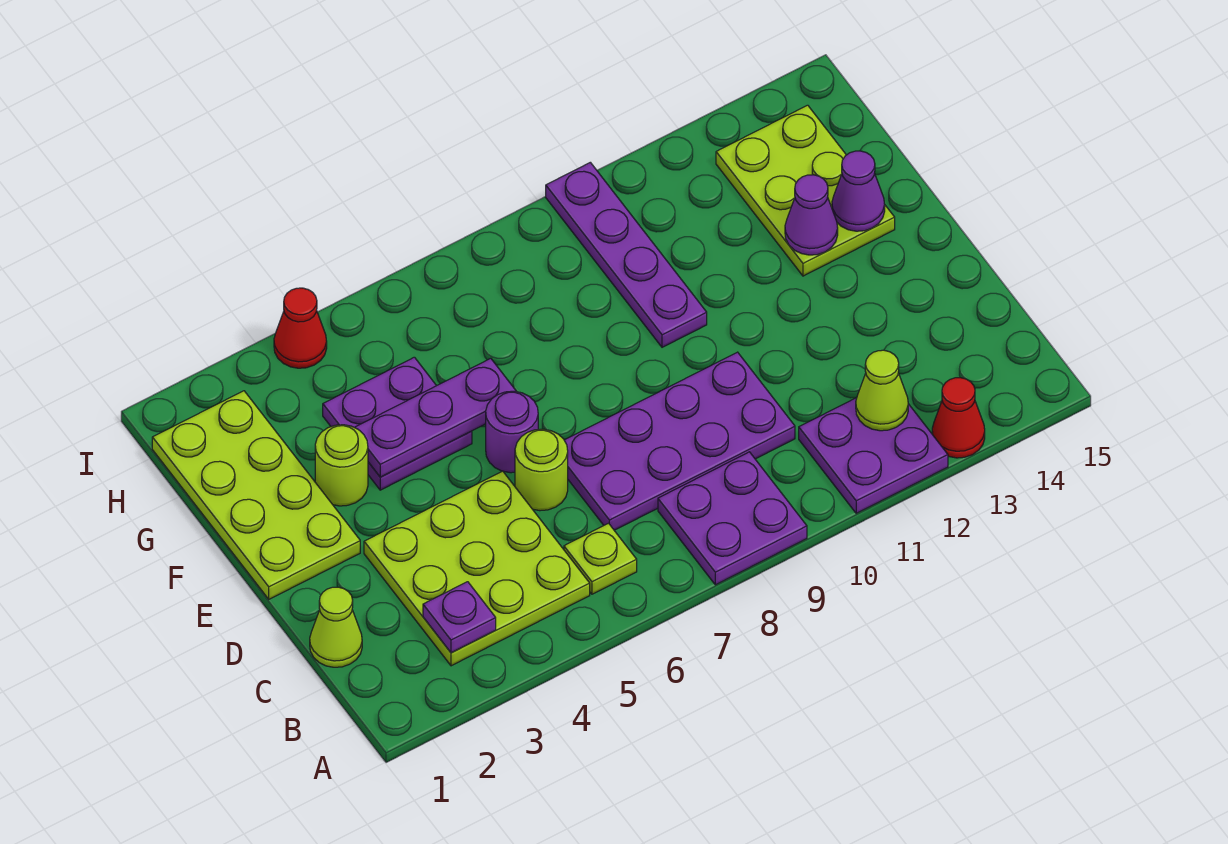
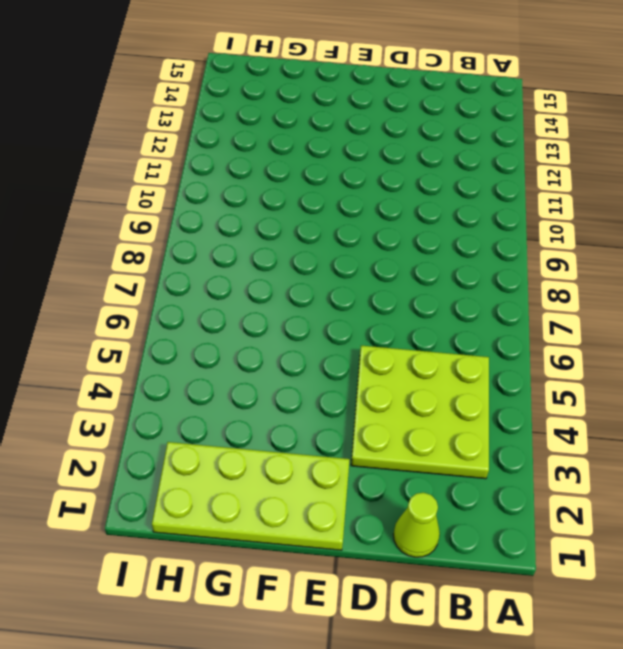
none -> purple 2x2 plate [658,452,807,585]
none -> purple 2x2 plate [799,398,948,513]
none -> red 1x1 cone [932,378,985,458]

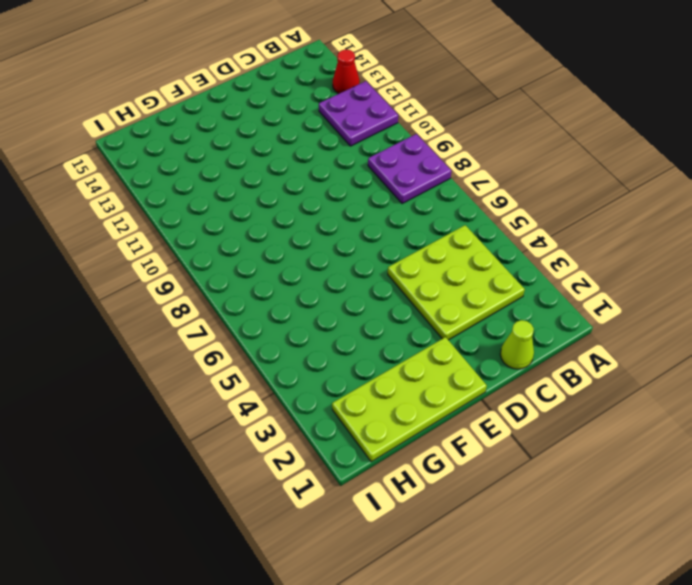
none -> lime 1x1 plate [564,523,637,594]
none -> purple 2x4 plate [564,352,795,530]
none -> lime 1x1 round brick [515,429,568,511]

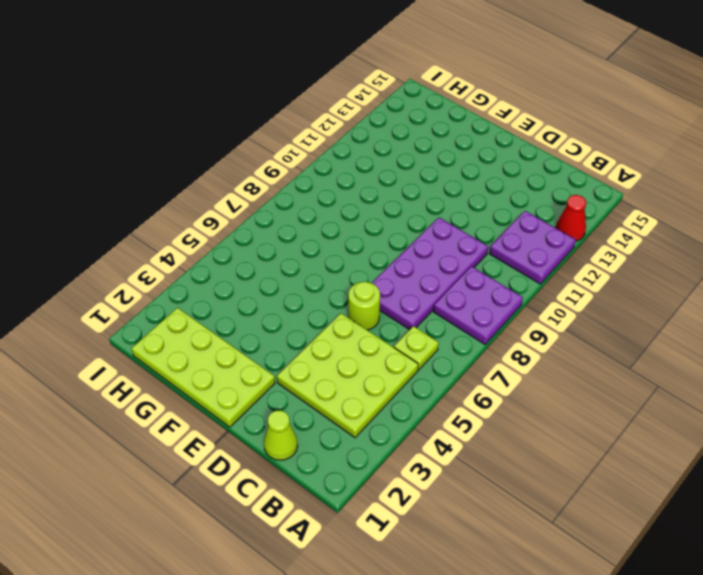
none -> purple 1x1 round brick [486,391,538,473]
none -> lime 1x1 round brick [315,425,368,506]
none -> purple 2x2 plate [323,357,472,490]

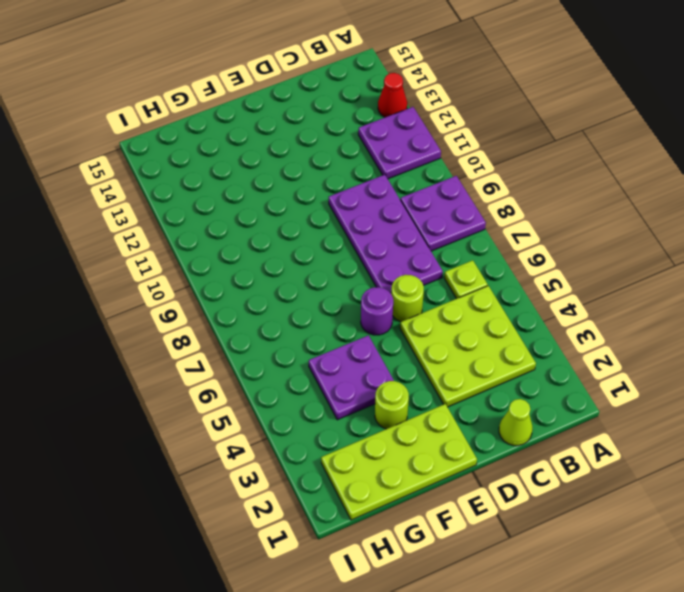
none -> purple 1x4 plate [546,162,707,347]
none -> lime 2x3 plate [716,105,895,276]
none -> red 1x1 cone [274,288,327,368]

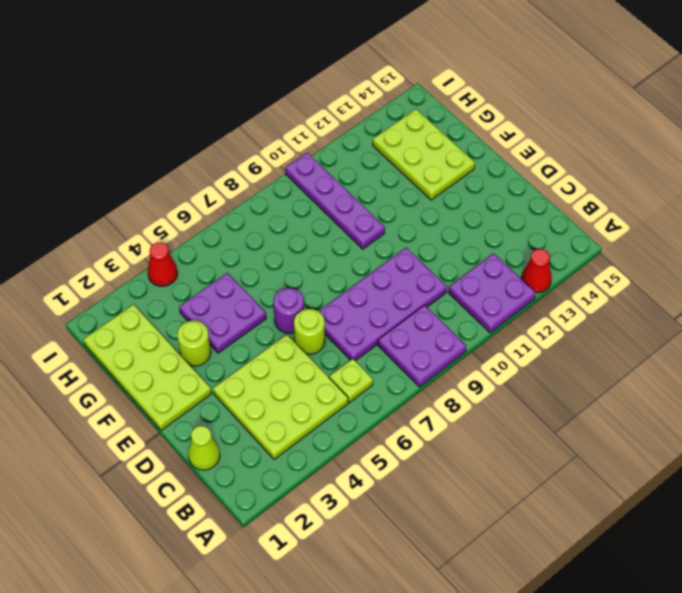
none -> purple 1x1 plate [423,582,496,653]
none -> lime 1x1 cone [856,350,908,431]
none -> purple 1x3 plate [355,358,517,477]

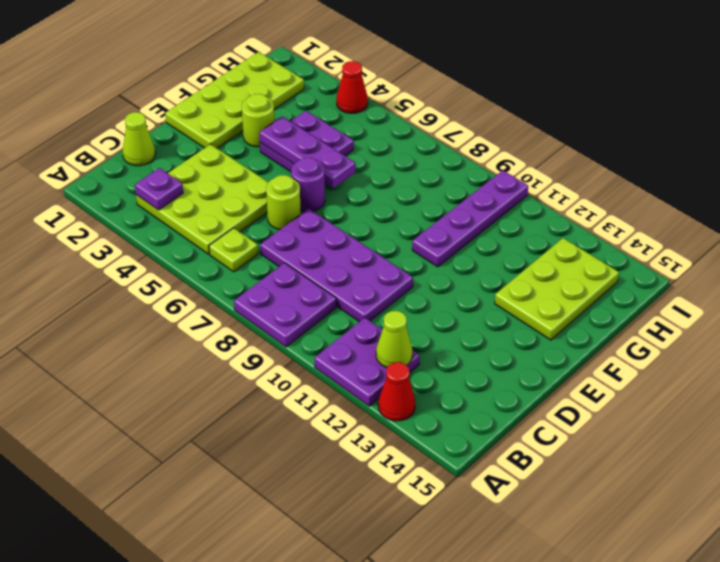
none -> purple 1x1 cone [785,175,838,255]
none -> purple 1x1 cone [832,151,885,231]

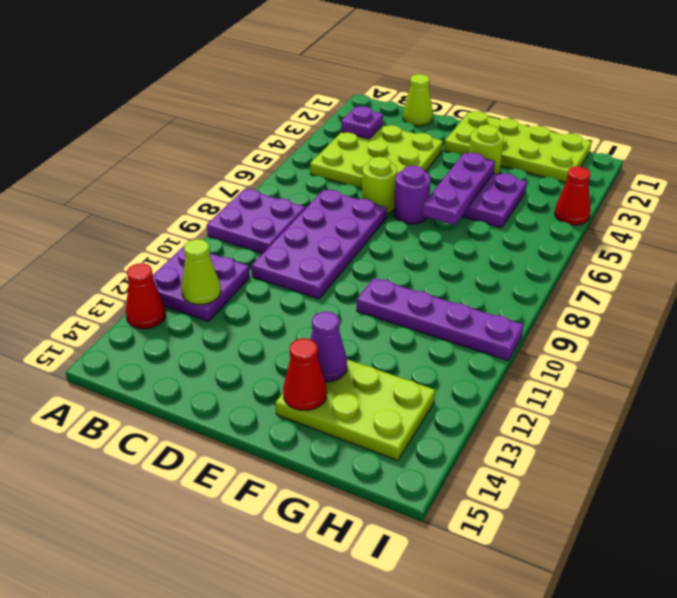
red 1x1 cone [283,338,327,410] -> purple 1x1 cone [832,151,885,231]
none -> lime 1x1 plate [564,523,637,594]

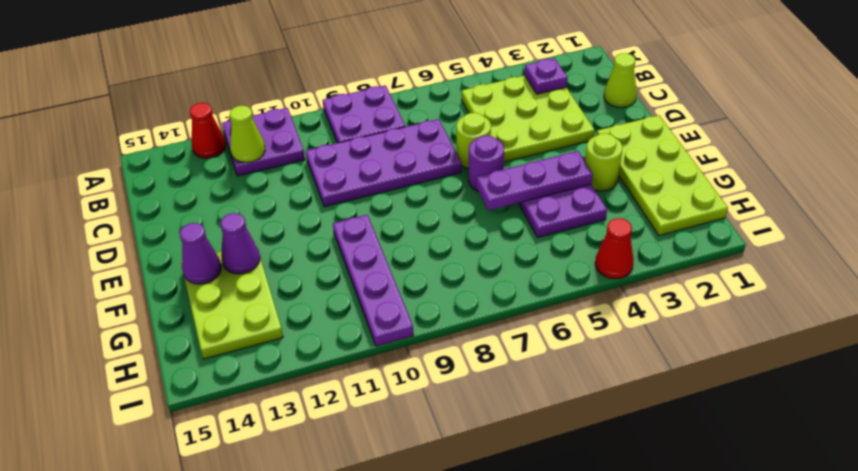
none -> lime 1x1 plate [564,523,637,594]

